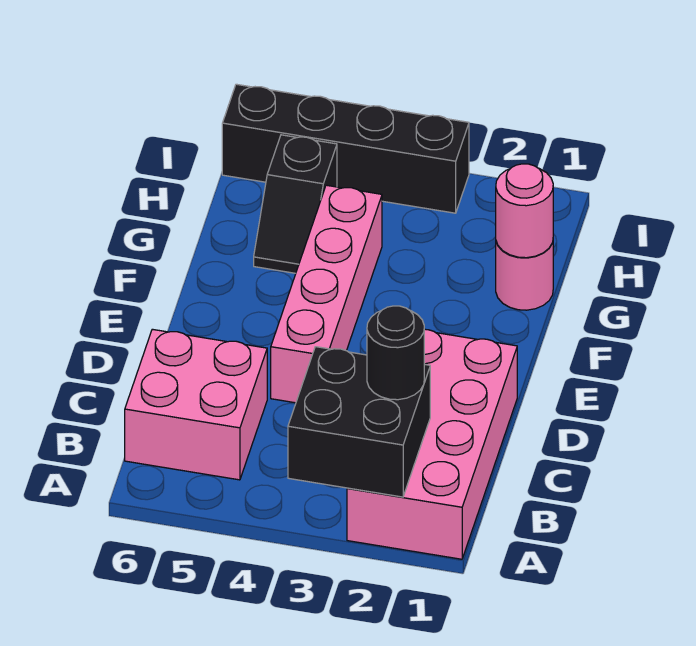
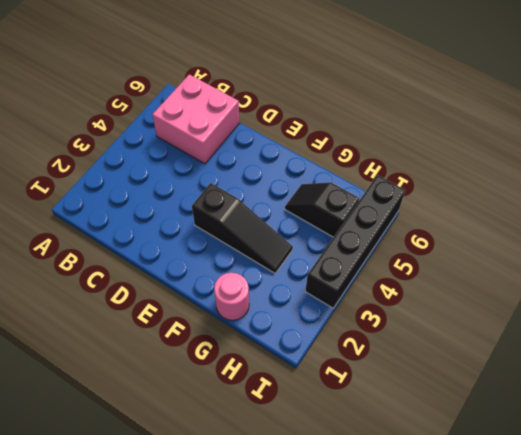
black 1x3 slope [192,183,293,273] -> none
none -> pink 2x4 brick [347,329,517,559]
none -> pink 1x4 brick [271,185,382,403]

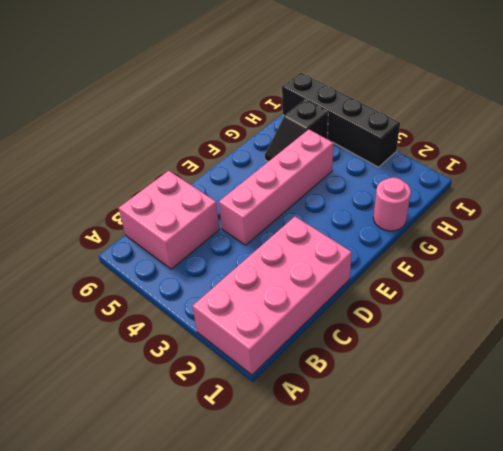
none -> black 2x2 brick [288,347,430,497]
none -> pink 1x1 round brick [496,164,553,258]

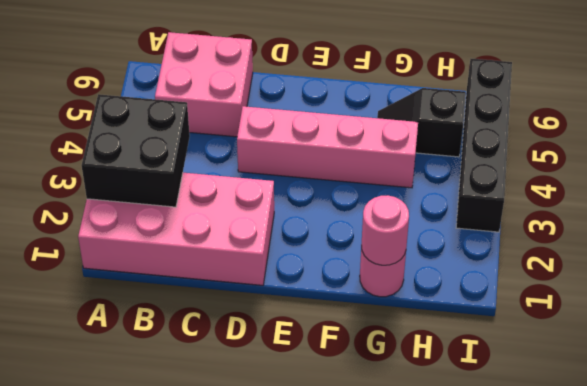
none -> black 1x1 round brick [367,306,424,400]

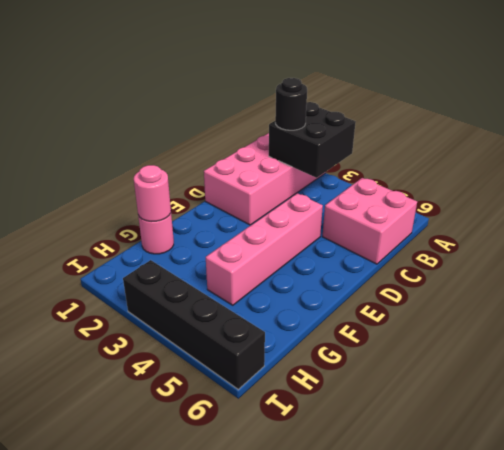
none -> black 1x2 slope [254,135,337,273]

